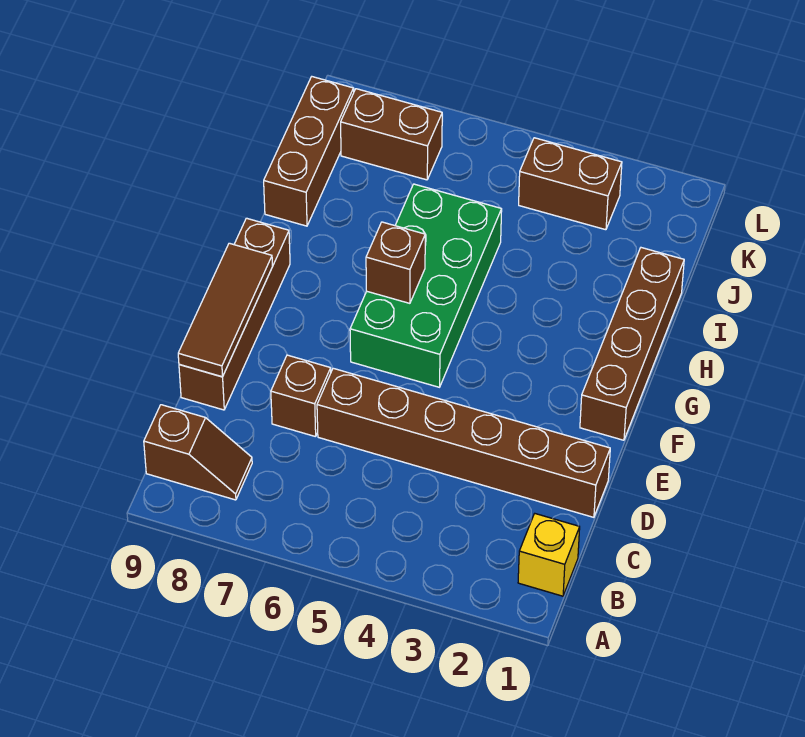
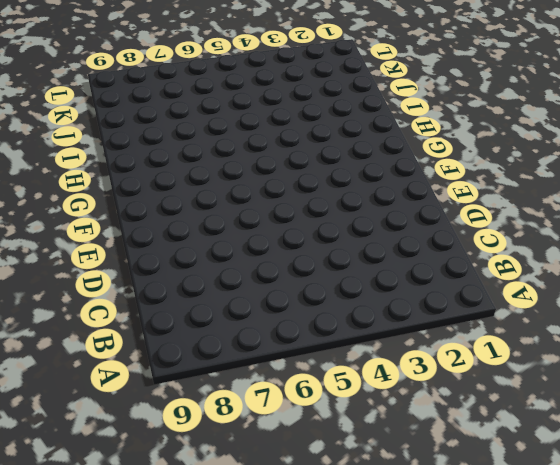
none -> yellow 1x1 brick [518,514,580,596]
none -> brown 1x2 slope [144,405,252,500]
none -> brown 1x6 brick [317,368,610,517]

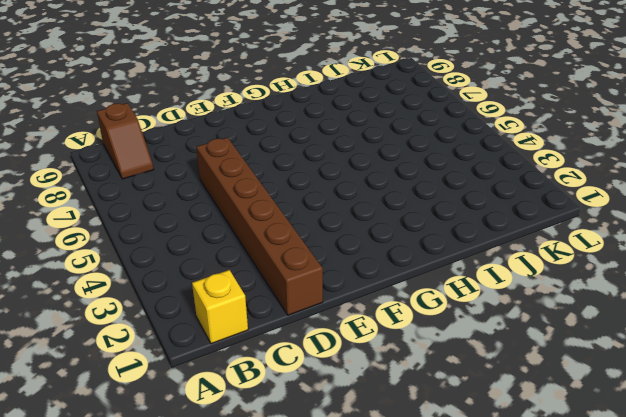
none -> brown 1x1 brick [271,355,331,437]
none -> brown 1x4 brick [179,218,290,410]
none -> brown 1x4 brick [580,248,684,440]

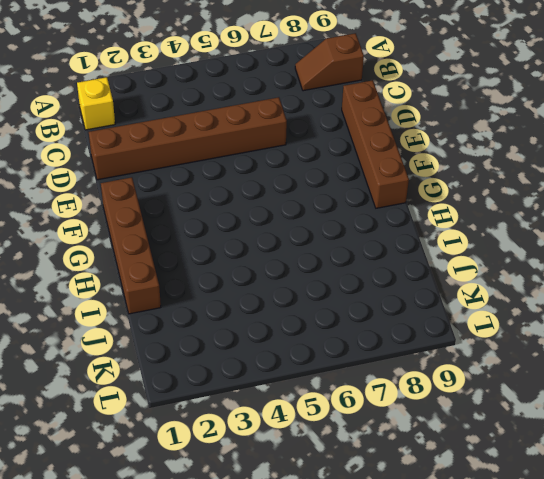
none -> brown 1x1 brick [271,355,331,437]
none -> green 2x4 brick [350,184,502,387]
none -> brown 1x3 brick [264,77,354,226]

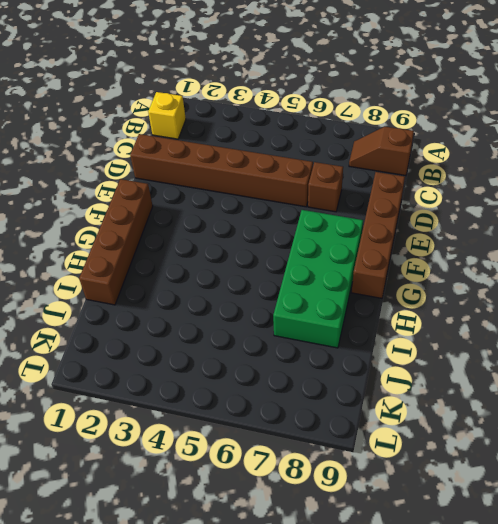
green 2x4 brick [273,210,363,348] -> green 2x4 brick moved to [350,184,502,387]
none -> brown 1x3 brick [264,77,354,226]
none -> brown 1x2 brick [519,138,622,230]
none -> brown 1x2 brick [341,89,442,180]

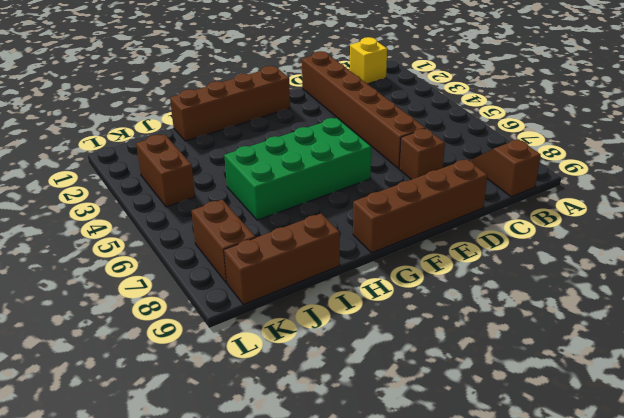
none -> brown 1x3 tile [178,243,273,377]
none -> brown 1x1 brick [366,222,425,303]

